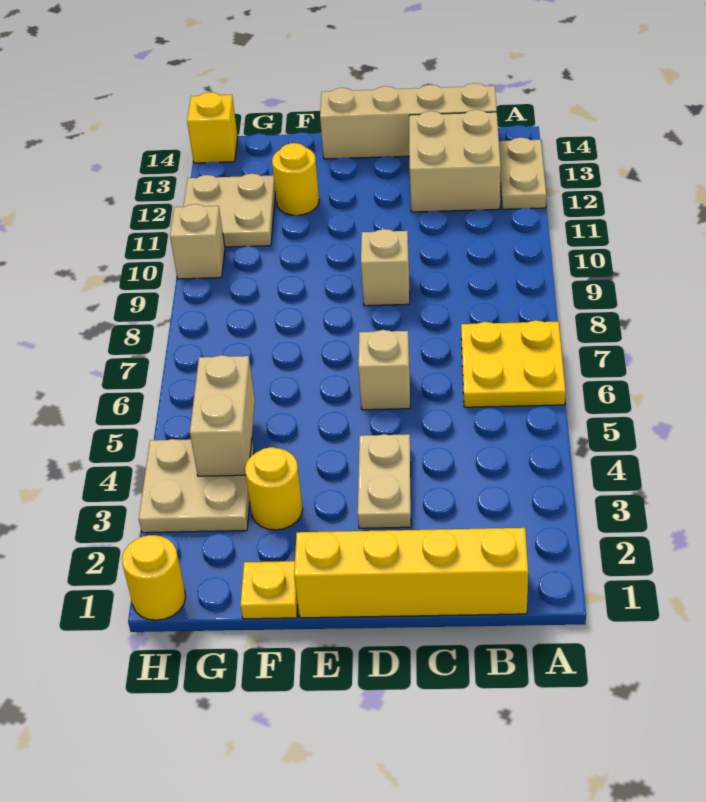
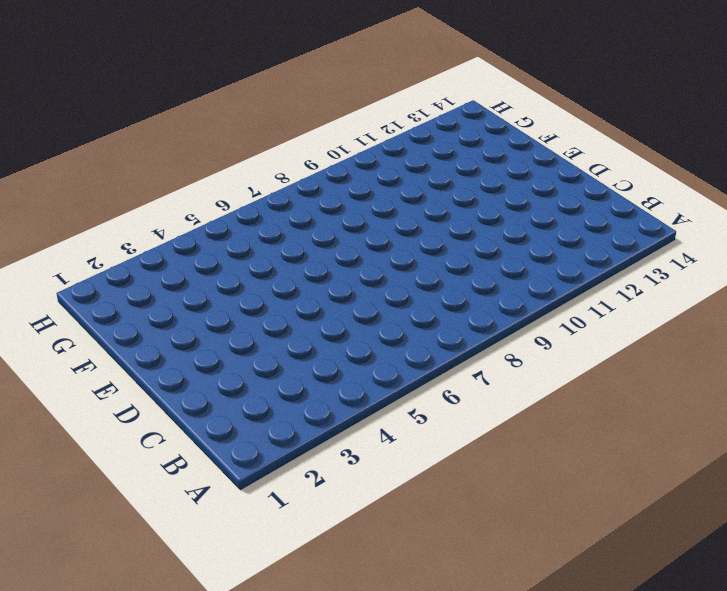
none -> yellow 2x2 plate [461,320,565,407]
none -> tan 1x2 plate [499,137,546,209]
none -> yellow 1x4 brick [294,528,528,618]

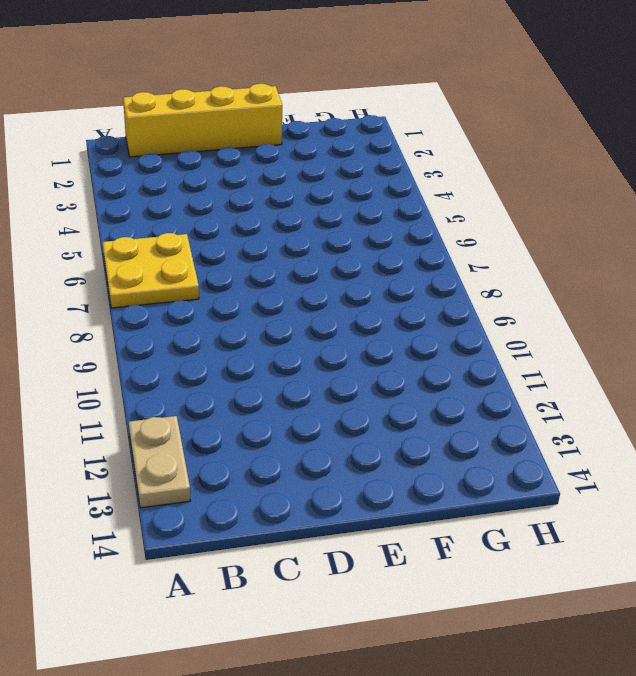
none -> tan 2x2 brick [409,110,501,212]
none -> tan 1x4 brick [320,83,497,159]
none -> tan 1x2 plate [358,434,411,528]

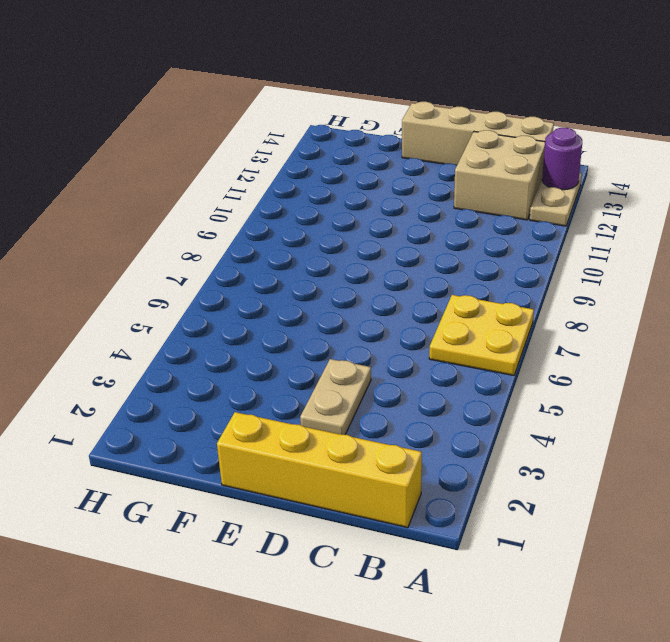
purple 1x1 round brick [542,128,582,190] -> none
none -> tan 1x1 brick [358,330,410,410]
none -> tan 1x1 brick [361,229,410,306]
none -> yellow 1x1 plate [240,561,298,619]

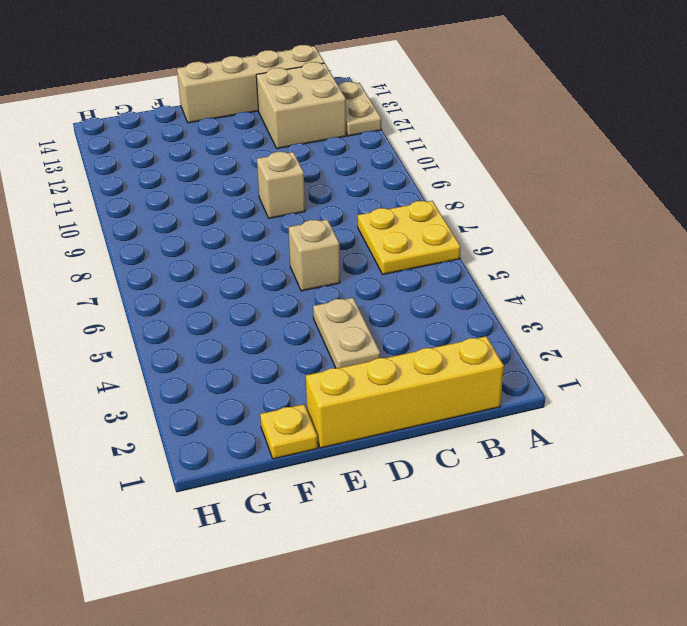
none -> yellow 1x1 round brick [245,447,303,530]
none -> yellow 1x1 round brick [272,143,319,215]
none -> tan 2x2 plate [139,439,254,533]

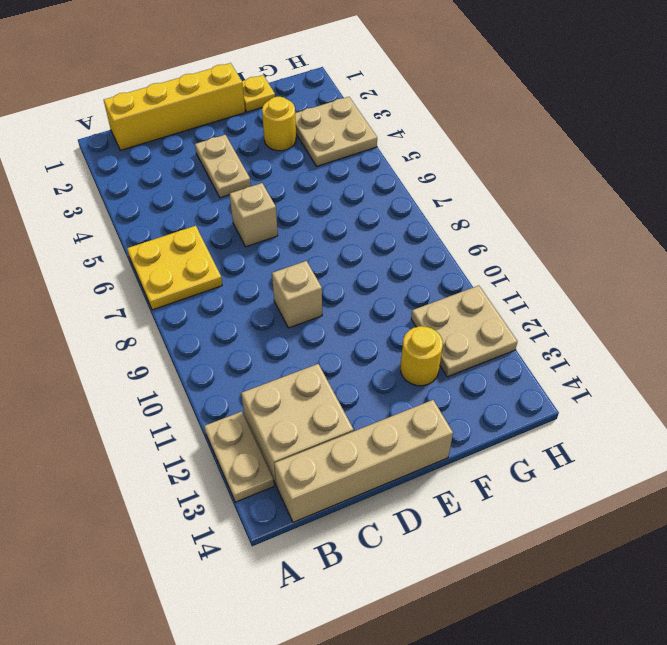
none -> yellow 1x1 round brick [122,535,186,620]
none -> tan 1x1 brick [170,204,225,279]
none -> yellow 1x1 brick [187,92,238,163]

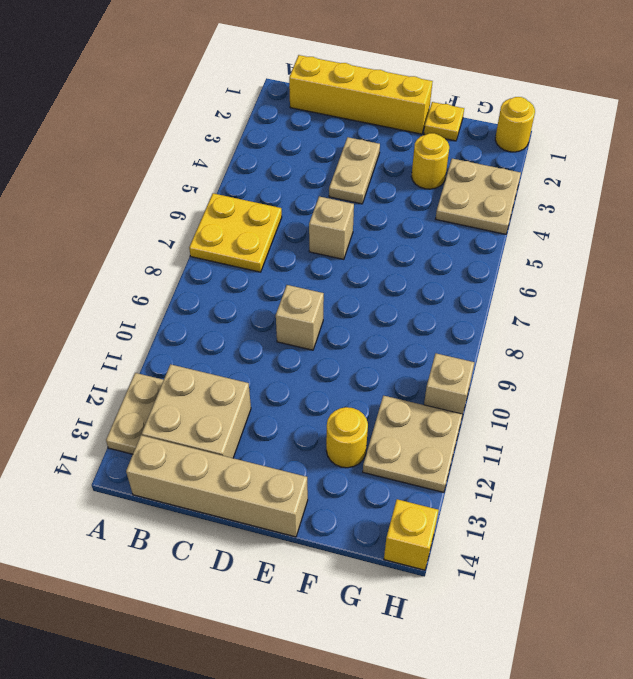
none -> tan 1x2 brick [190,355,255,476]

